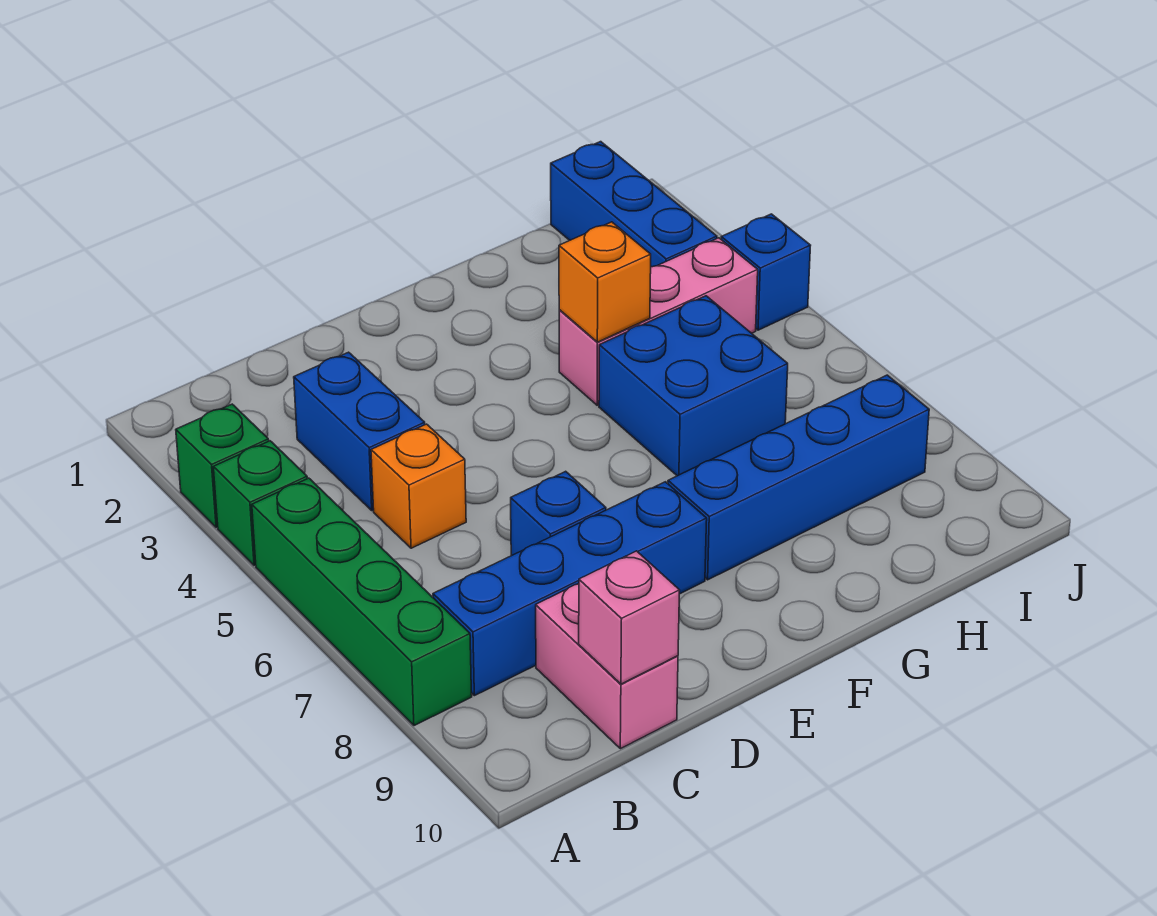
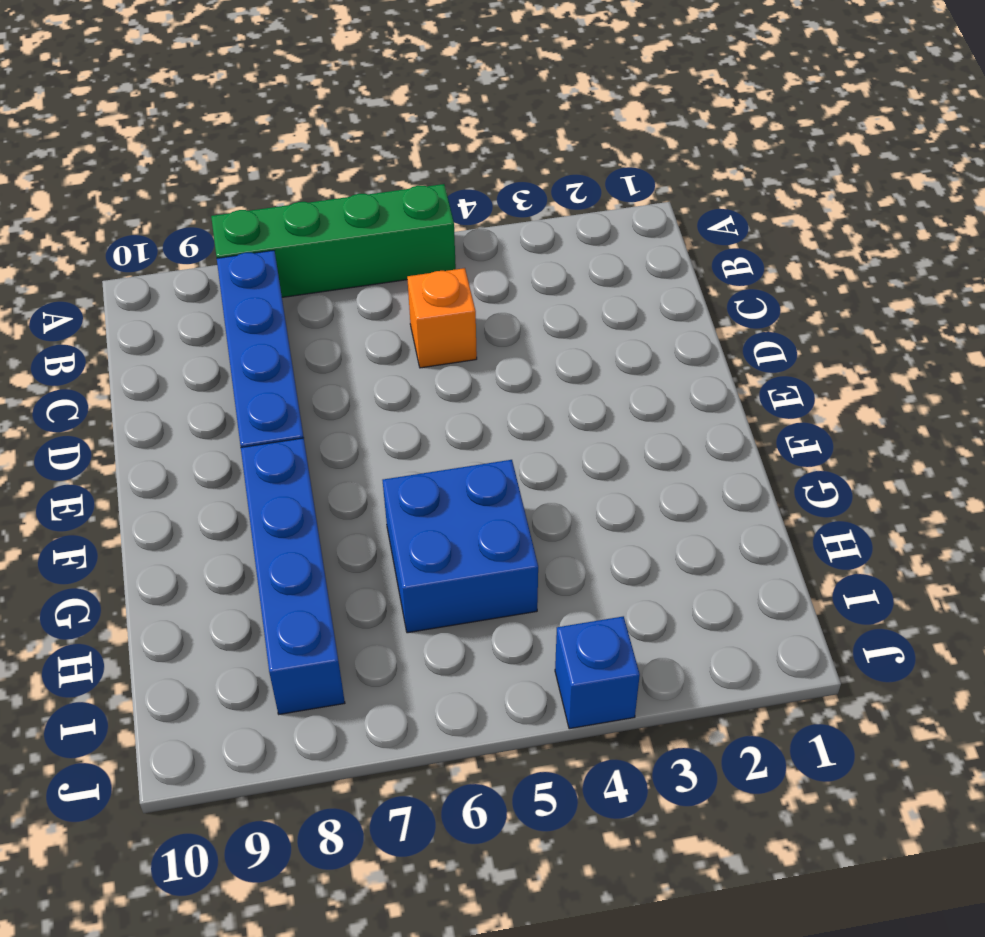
none -> green 1x1 brick [176,404,269,528]
none -> green 1x1 brick [213,441,307,566]
none -> blue 1x2 brick [294,352,425,511]

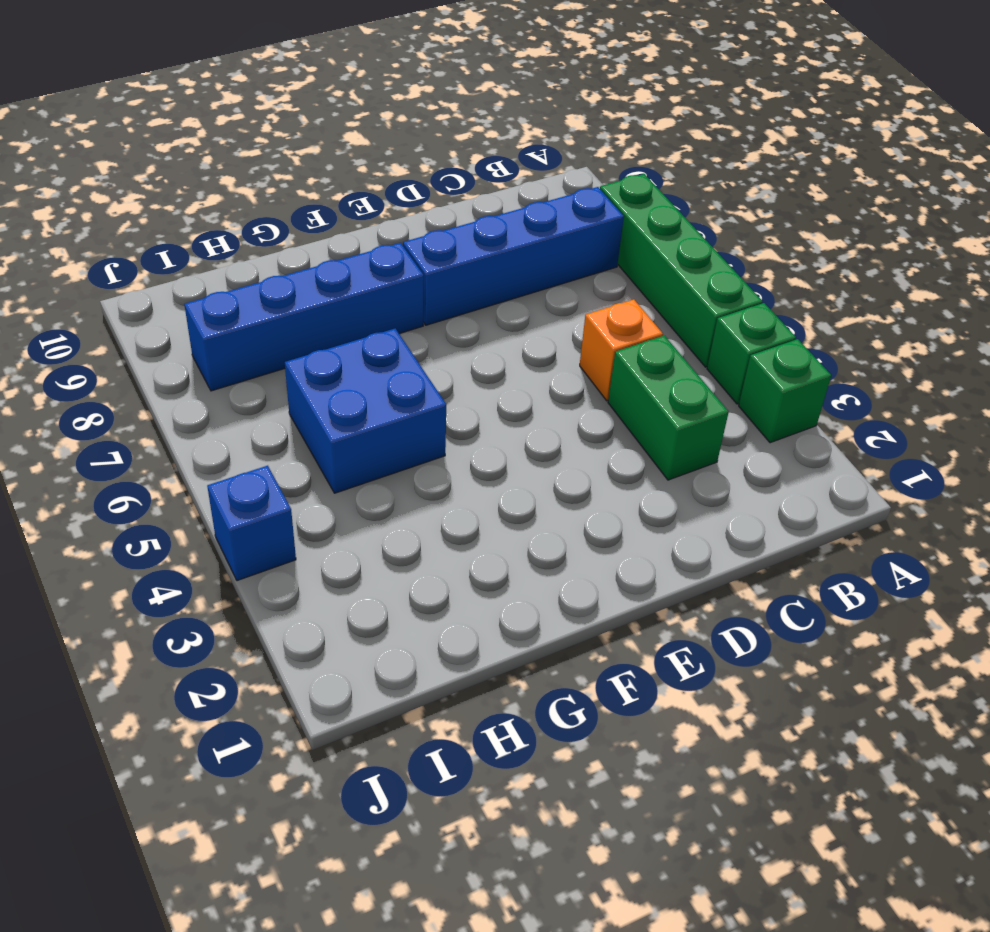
green 1x2 brick [608,336,729,480] -> blue 1x2 brick [294,352,425,511]
none -> pink 1x2 brick [536,584,678,749]
none -> blue 1x1 brick [511,471,606,556]
none -> pink 1x3 brick [559,238,758,405]

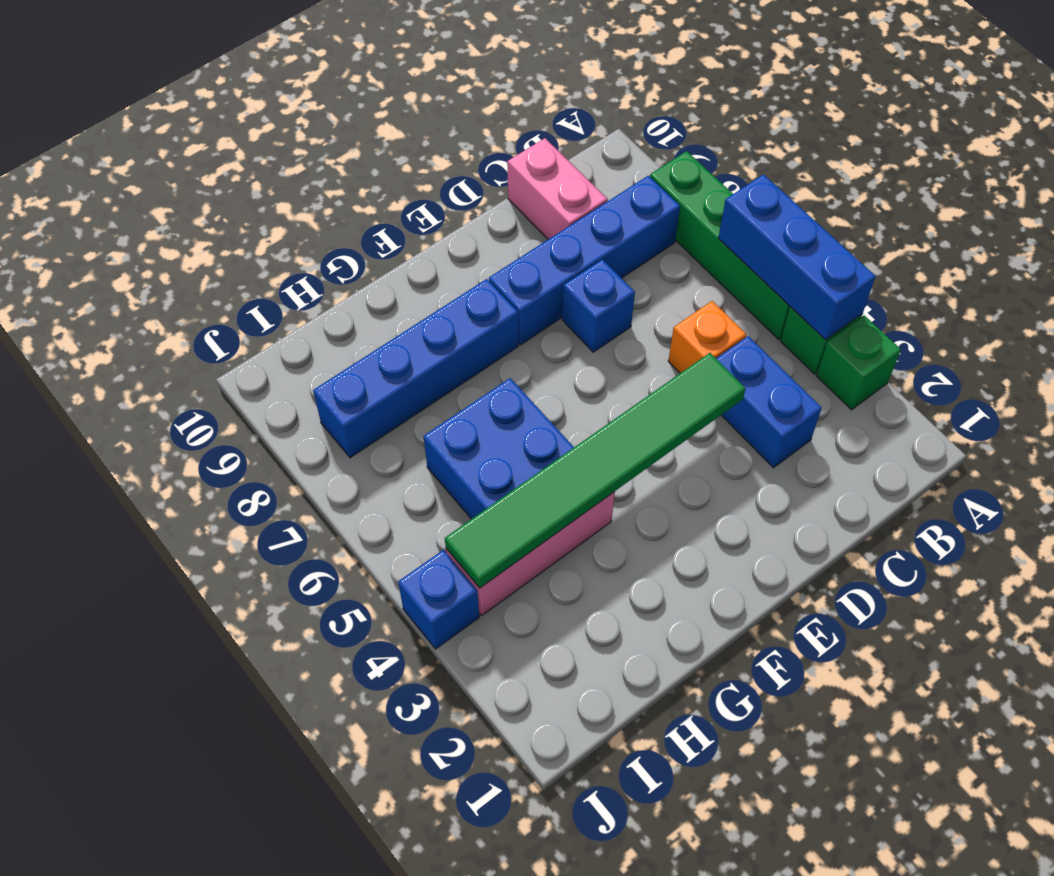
blue 1x3 brick [718,174,875,340] -> blue 1x3 brick moved to [551,142,717,267]
green 1x6 tile [445,353,746,588] -> orange 1x1 brick [559,222,651,342]
none -> pink 1x1 brick [579,551,680,684]

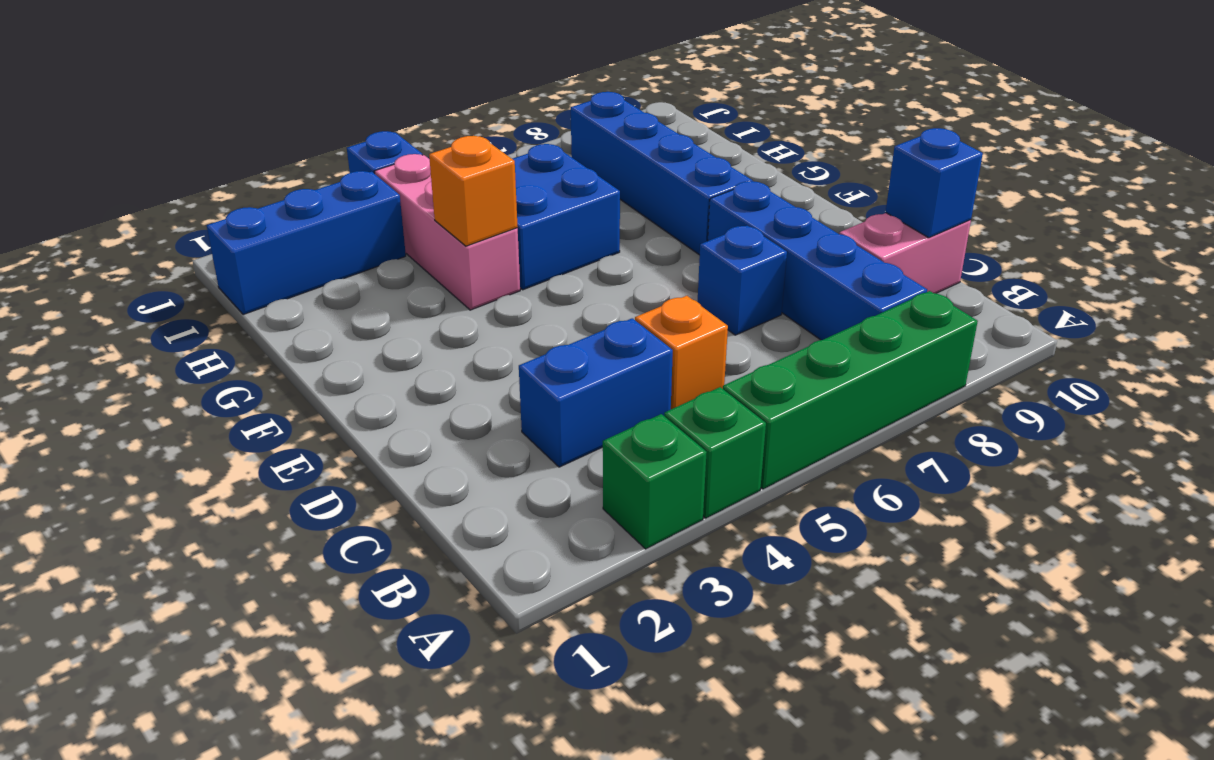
blue 1x1 brick [886,128,983,238] -> pink 1x1 brick [579,551,680,684]

